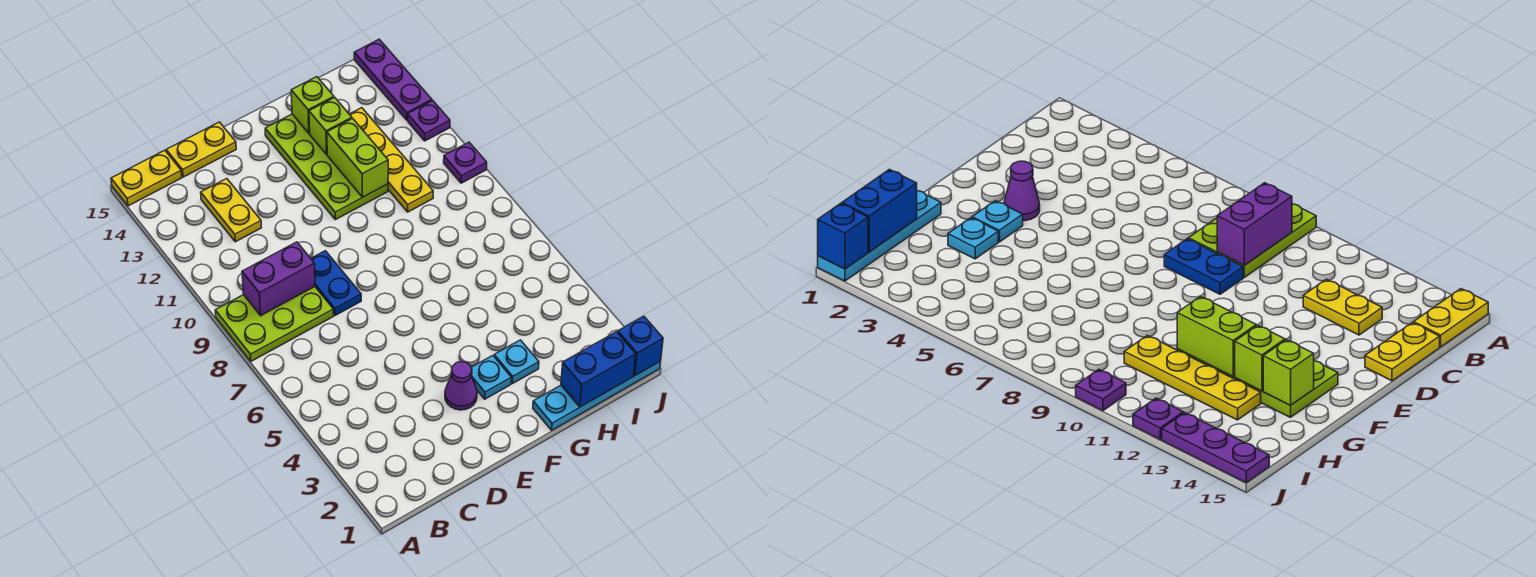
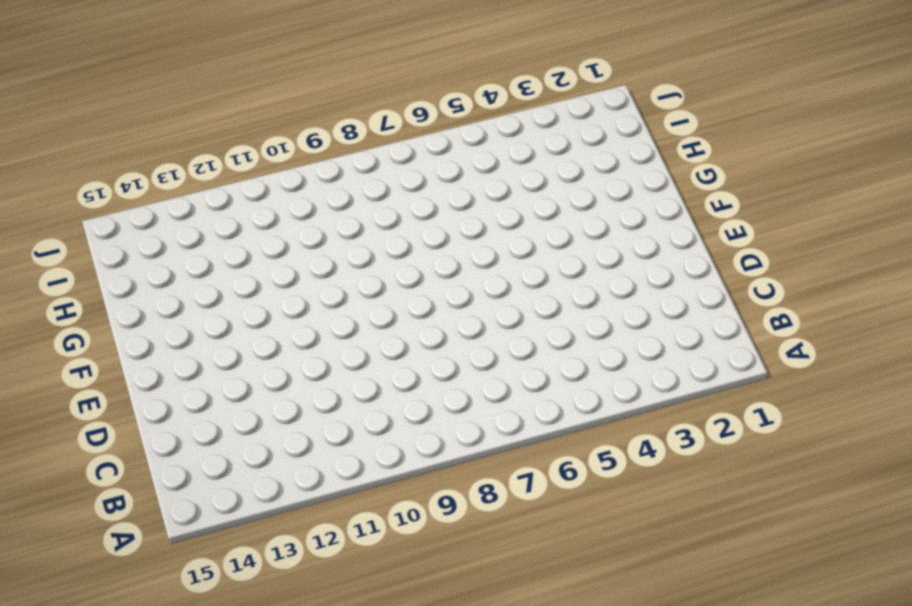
none -> lime 2x3 plate [215,287,334,361]
none -> yellow 1x2 plate [111,150,182,206]
none -> yellow 1x2 plate [201,179,262,242]

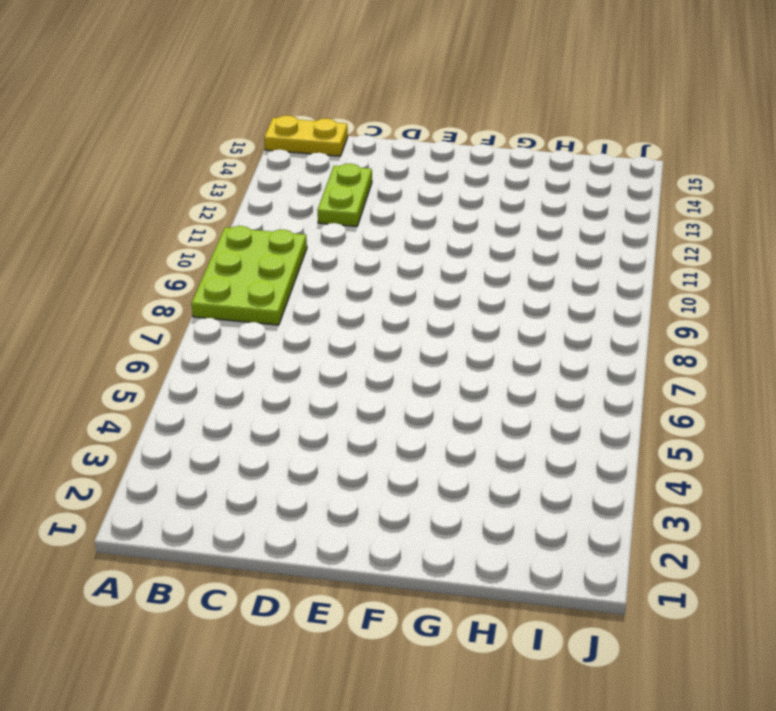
lime 2x3 plate [191,226,307,325] -> lime 2x3 plate turned to [215,287,334,361]
lime 1x2 plate [318,164,372,227] -> yellow 1x2 plate [201,179,262,242]
none -> yellow 1x2 plate [166,122,236,177]
none -> blue 1x2 plate [311,251,361,315]
none -> purple 1x1 cone [445,362,477,410]

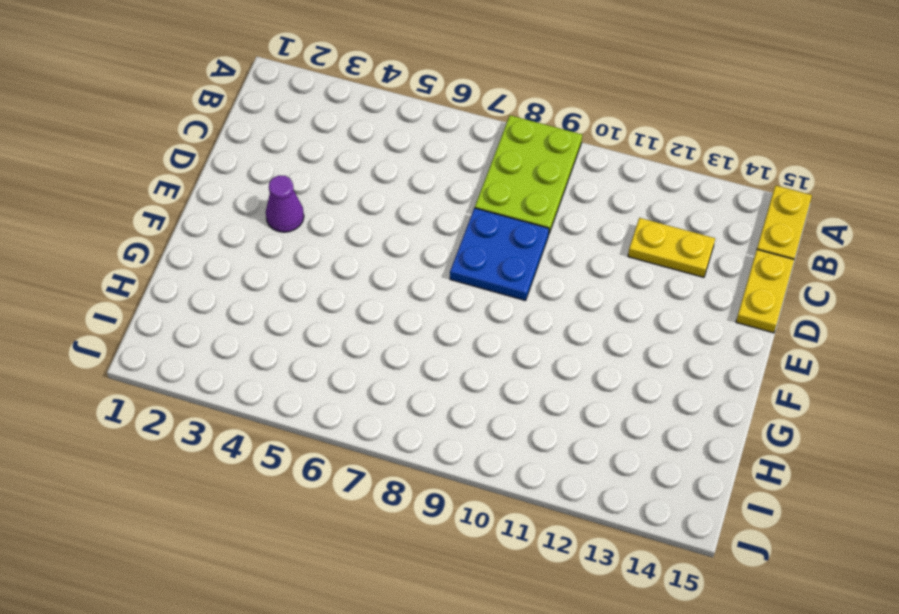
blue 2x2 plate [450,208,549,301] -> blue 1x2 plate [311,251,361,315]
none -> cyan 1x1 plate [471,356,511,399]
none -> lime 2x4 plate [265,114,388,220]
none -> cyan 1x4 plate [533,361,661,430]

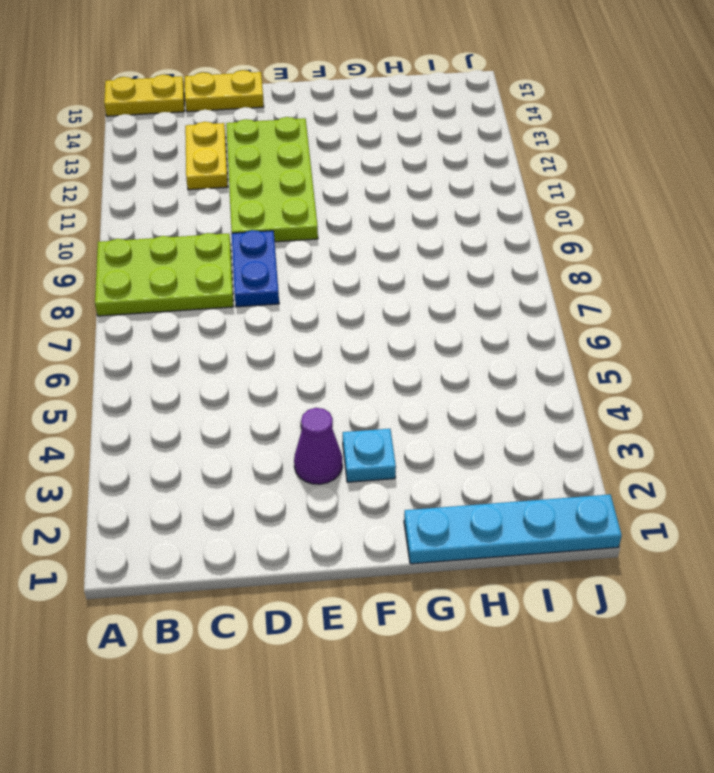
lime 2x4 plate [226,117,318,242] -> lime 2x4 plate moved to [265,114,388,220]
none -> cyan 1x1 plate [494,340,539,384]
none -> yellow 1x4 plate [349,108,433,212]
none -> purple 1x1 plate [444,142,487,183]

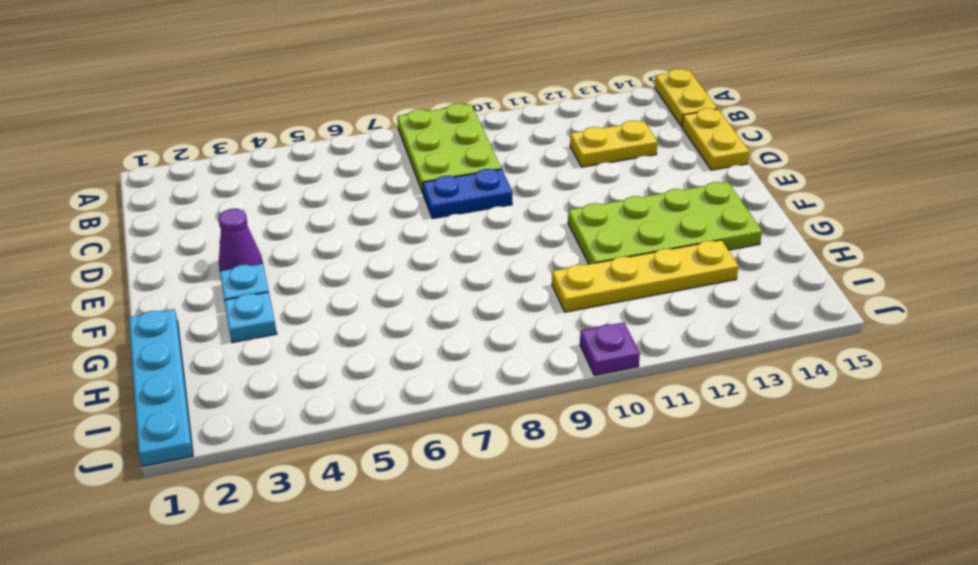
none -> purple 1x1 plate [408,100,450,141]
none -> purple 1x3 plate [354,39,432,120]
none -> purple 1x2 brick [242,242,315,316]

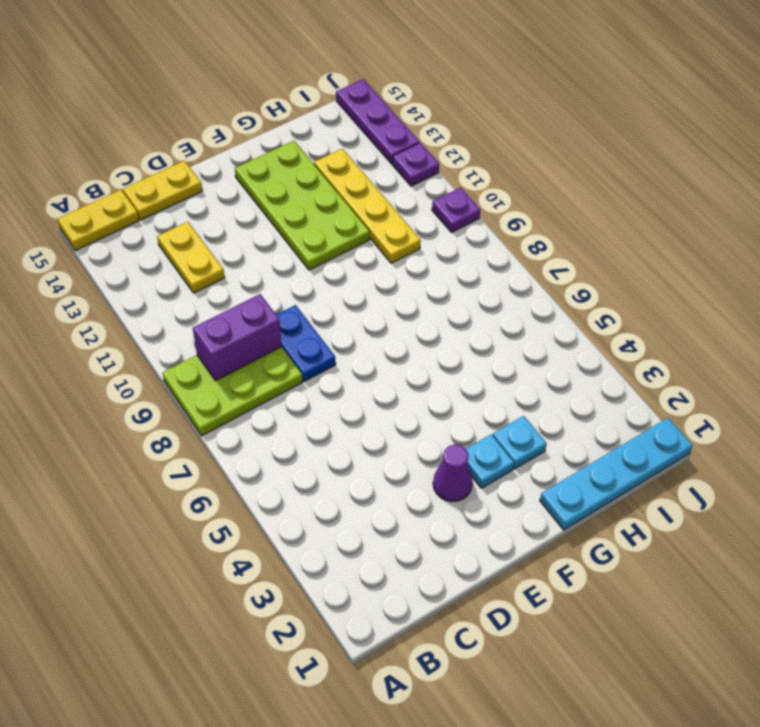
none -> lime 1x2 brick [327,118,388,197]
none -> lime 1x1 brick [309,97,352,154]
none -> lime 1x1 brick [291,77,334,133]

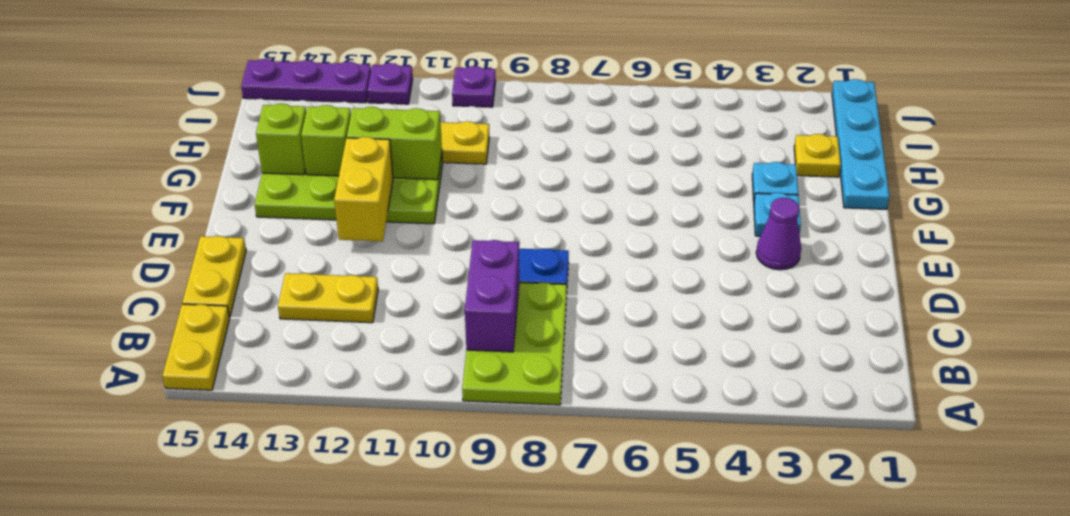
yellow 1x2 brick [334,137,393,241] -> none
yellow 1x1 plate [794,134,841,177] -> none
none -> blue 1x2 brick [561,332,636,407]
none -> blue 1x1 brick [618,316,663,375]

